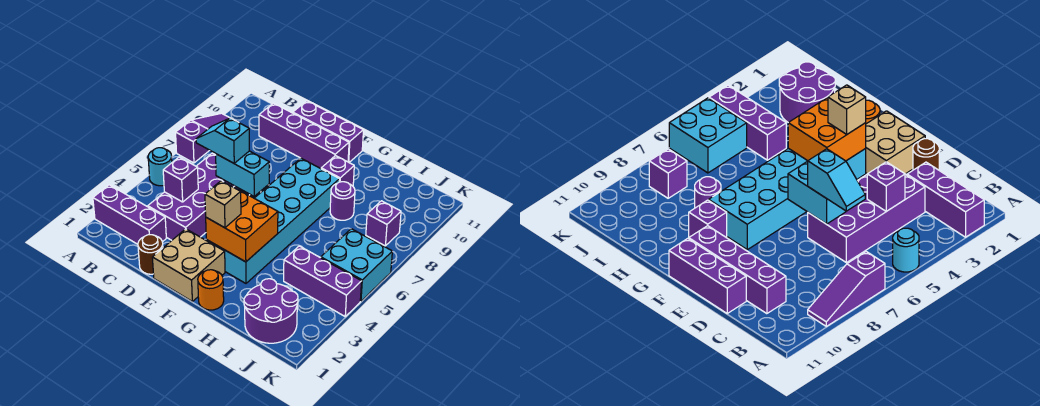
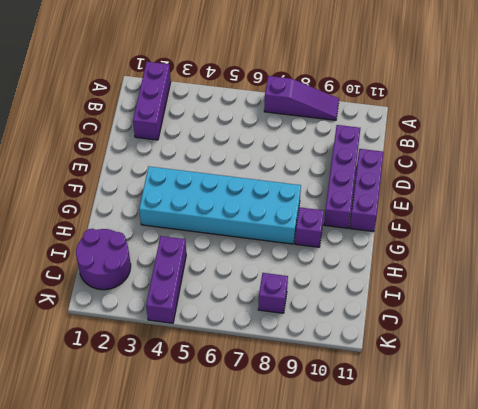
none -> cyan 1x1 round brick [148,148,172,186]
none -> purple 2x4 brick [147,153,250,240]
none -> brown 1x1 round brick [138,235,163,274]

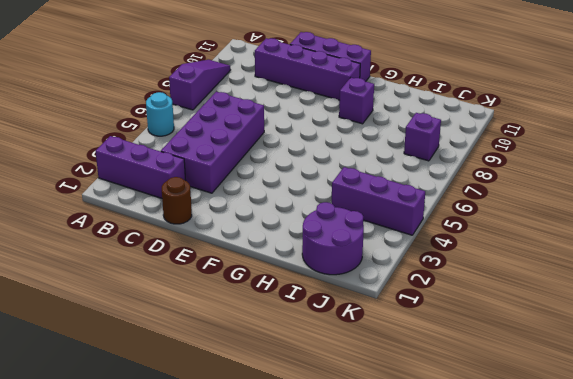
none -> tan 2x2 brick [152,229,225,301]
none -> cyan 2x6 brick [206,158,340,283]
none -> orange 1x1 round brick [198,270,224,310]

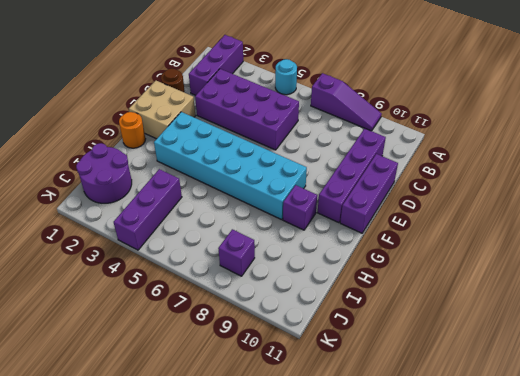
none -> purple 1x1 round brick [330,182,355,220]
none -> cyan 2x2 brick [321,229,392,301]
none -> purple 1x1 brick [163,157,198,202]

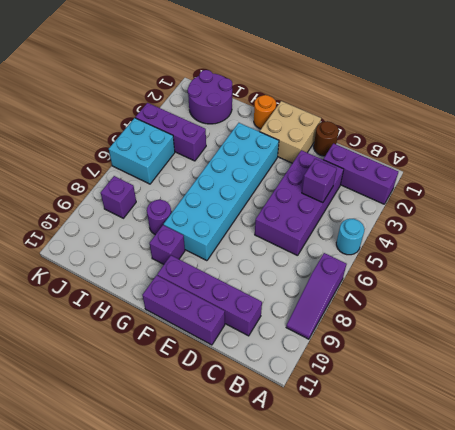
none -> cyan 1x2 brick [216,151,269,196]
none -> orange 2x2 brick [206,190,278,262]
none -> cyan 1x2 slope [196,118,249,163]

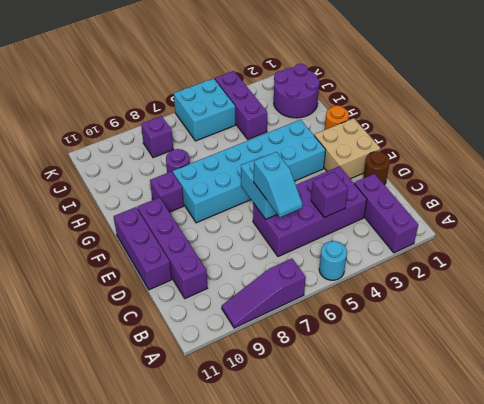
none -> orange 2x2 brick [206,190,278,262]
none -> tan 1x1 brick [205,181,241,228]

